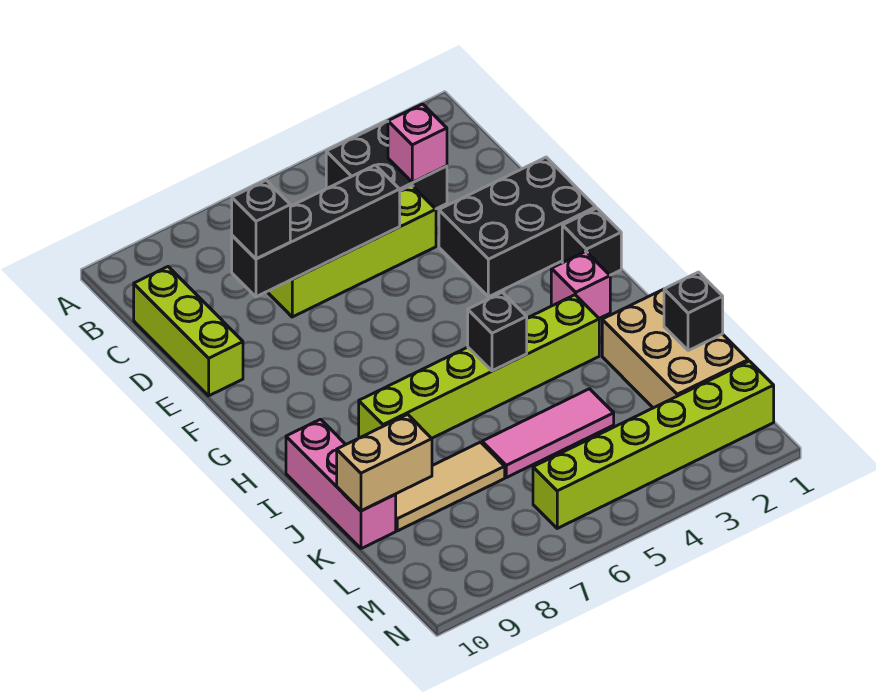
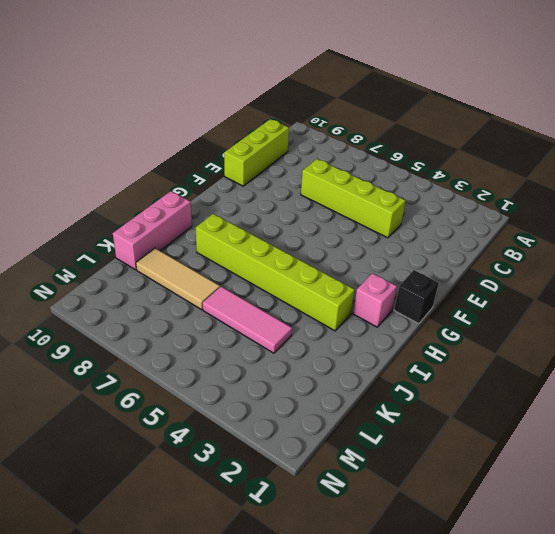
none -> black 2x2 brick [326,121,447,209]
none -> black 2x3 brick [439,157,596,297]
none -> tan 2x3 brick [602,289,748,408]

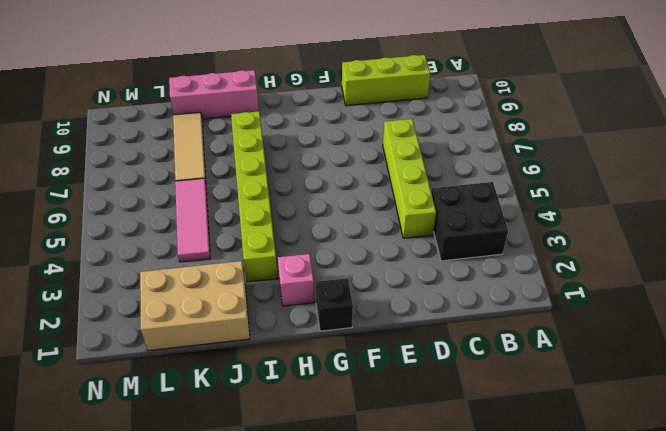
none -> black 2x3 brick [439,157,596,297]
none -> lime 1x6 brick [533,361,774,528]
none -> pink 1x1 brick [388,104,447,182]

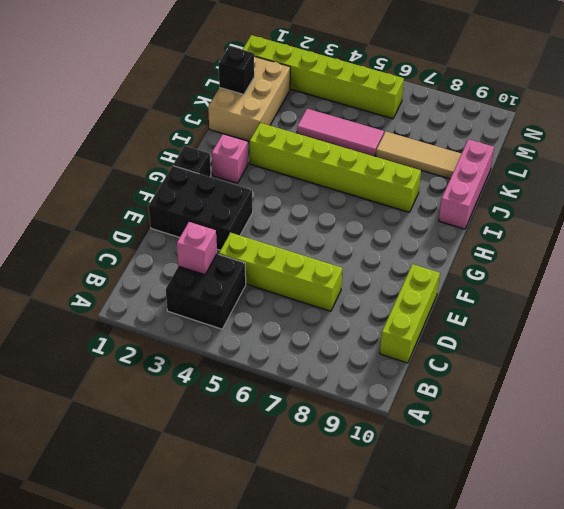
none -> black 1x4 brick [232,165,400,297]
none -> black 1x1 brick [468,292,527,371]
none -> tan 1x2 brick [337,414,432,511]

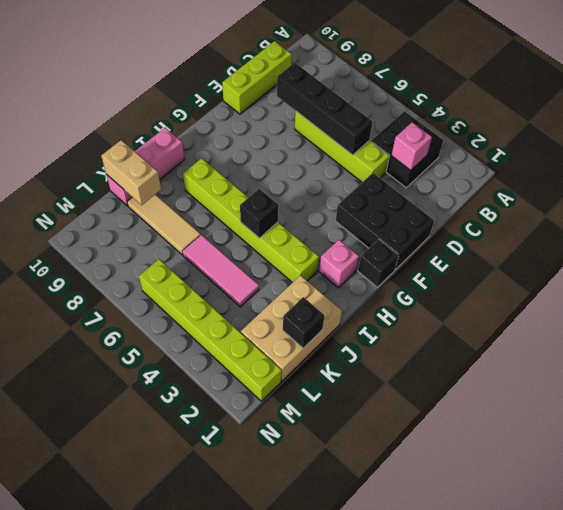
none -> black 1x1 brick [232,180,290,259]

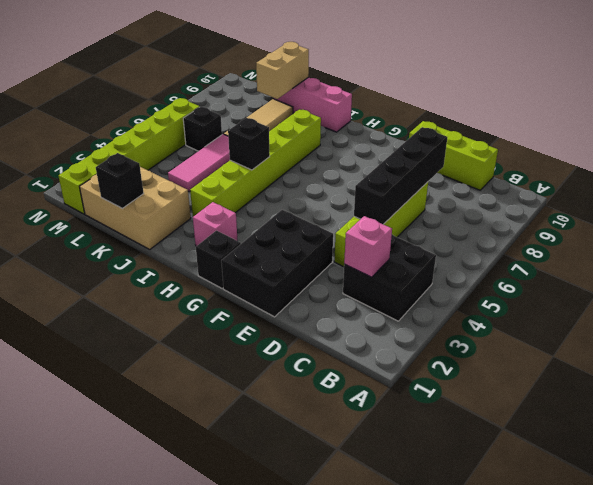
black 1x1 brick [183,107,222,151] -> black 1x1 brick moved to [232,180,290,259]

